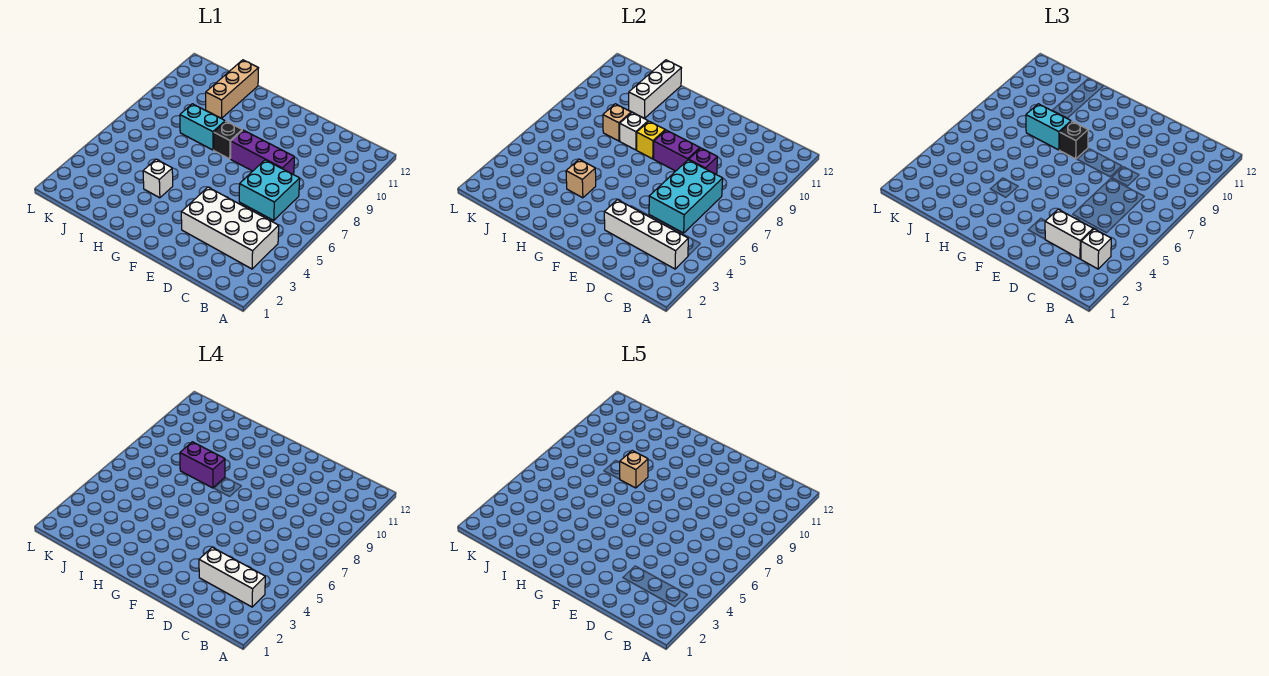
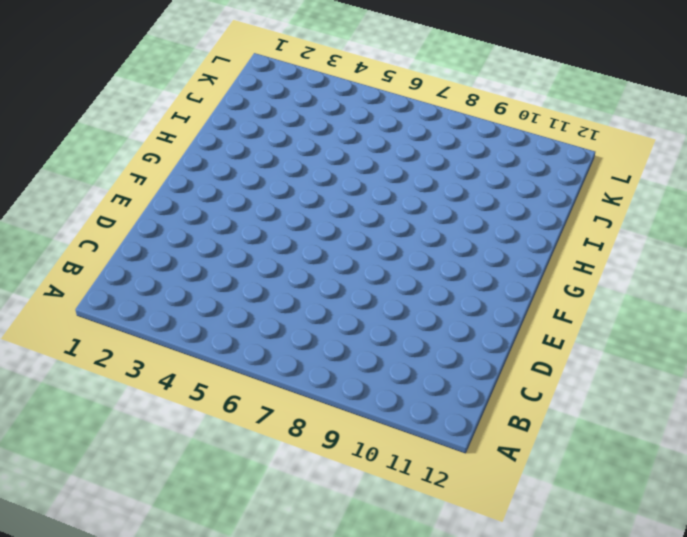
none -> white 2x4 brick [181,187,279,269]
none -> cyan 2x2 brick [239,160,300,220]
none -> purple 1x3 brick [231,130,295,175]

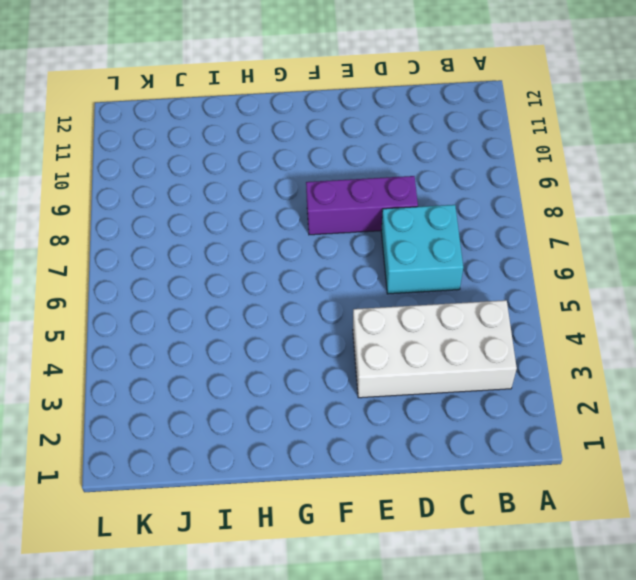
none -> black 1x1 brick [214,121,242,159]
none -> white 1x1 brick [143,159,173,198]
none -> cyan 1x2 brick [180,104,225,150]

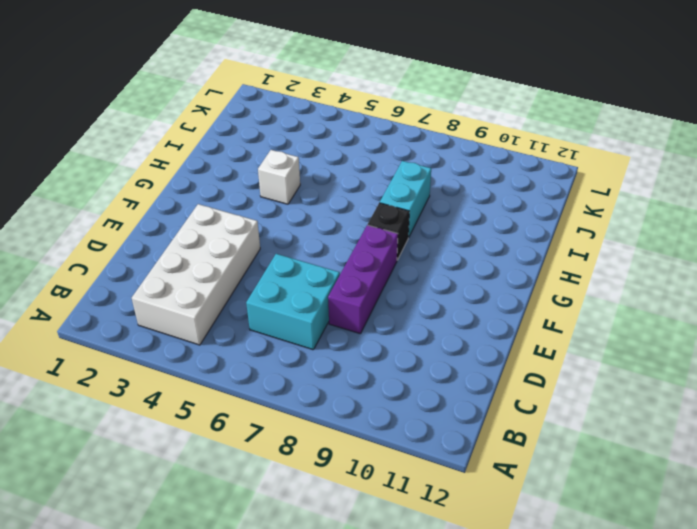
none -> tan 1x3 brick [206,60,258,118]
none -> white 1x4 brick [604,200,688,269]
none -> cyan 2x3 brick [649,160,723,233]

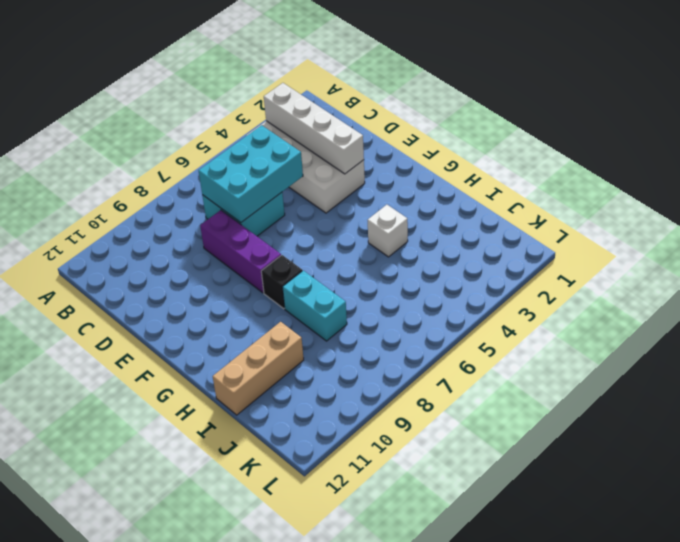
none -> purple 1x1 brick [689,148,718,175]
none -> purple 1x2 brick [654,130,700,171]
none -> yellow 1x1 brick [637,121,665,159]

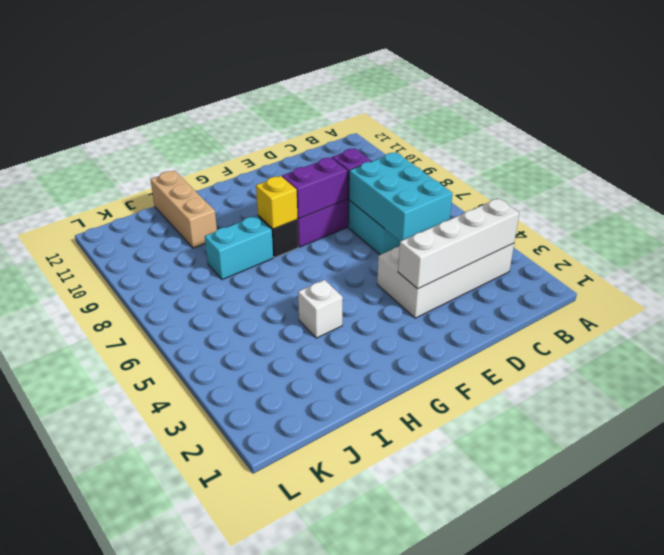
none -> tan 1x1 brick [566,159,596,198]
none -> white 1x1 brick [620,112,648,150]
none -> tan 1x1 brick [603,104,631,141]

